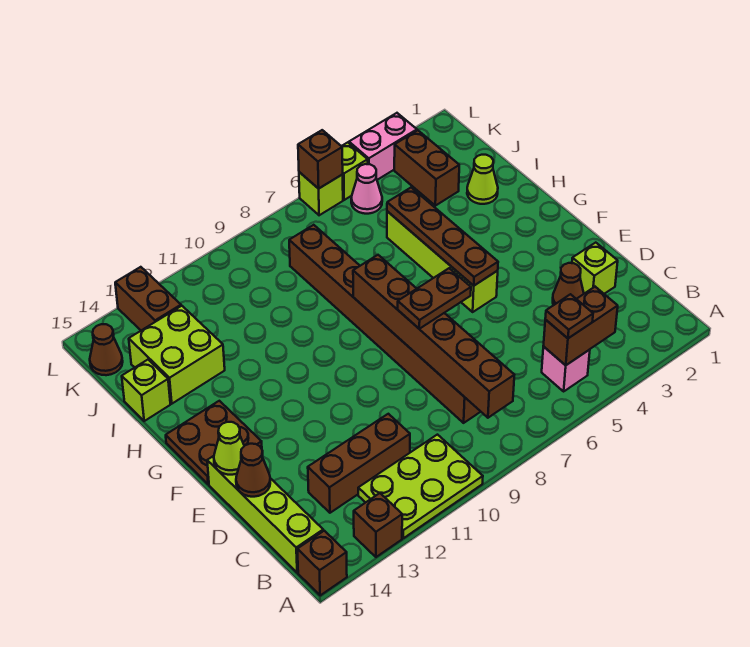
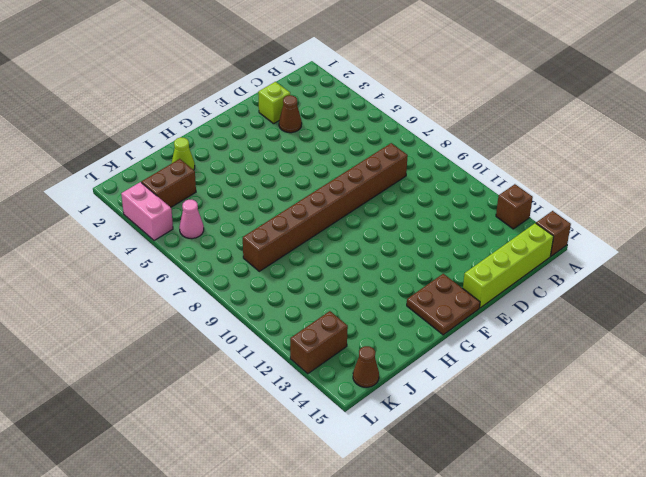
none -> lime 2x3 plate [358,435,483,538]
none -> pink 1x1 brick [542,347,590,391]
none -> brown 1x3 brick [308,414,410,513]

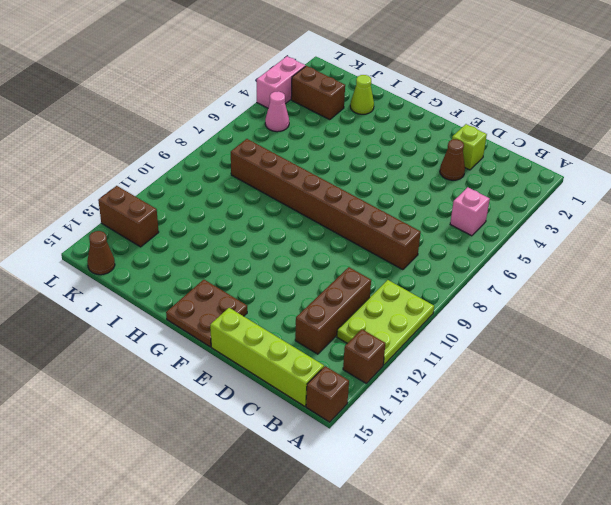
none -> lime 1x4 brick [387,211,498,312]
none -> lime 2x2 brick [129,306,225,404]
none -> lime 1x1 brick [122,360,170,421]

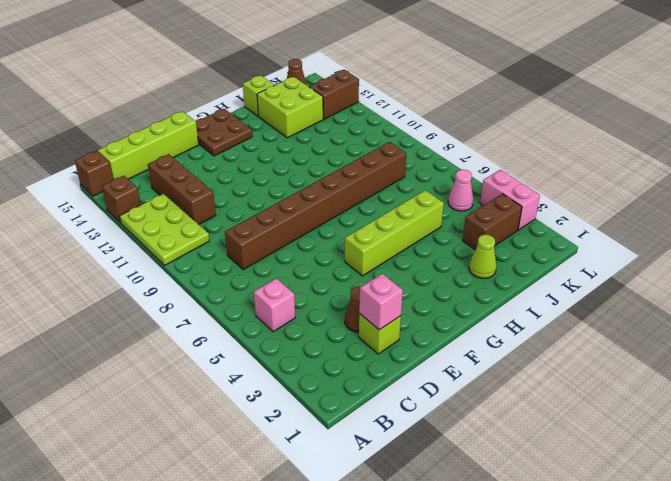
pink 1x1 brick [359,274,403,330] -> none
none -> lime 1x1 brick [342,142,368,200]
none -> lime 1x1 brick [299,172,343,215]
none -> brown 1x2 brick [543,287,618,365]

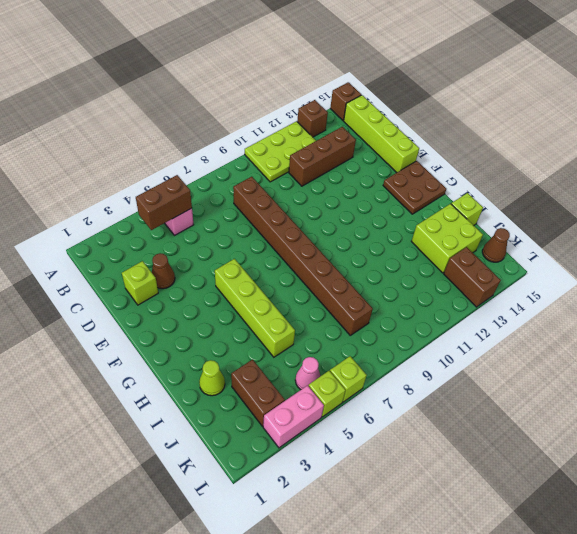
none -> brown 1x6 brick [353,255,514,418]
none -> brown 1x1 cone [236,444,270,497]
none -> lime 1x1 cone [214,422,244,475]

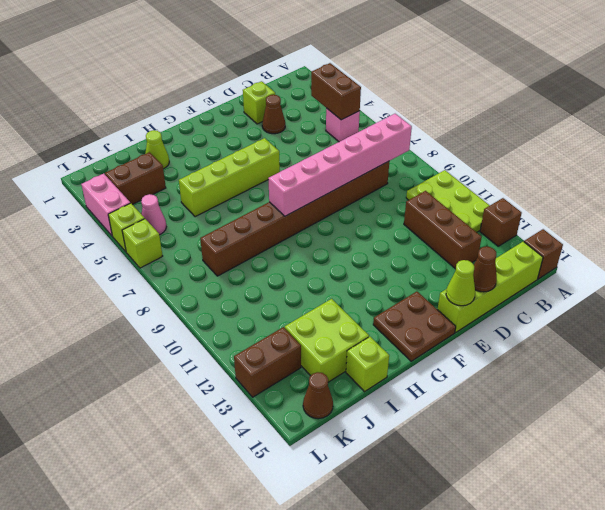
pink 1x6 brick [268,114,412,216] -> brown 1x6 brick [353,255,514,418]
none -> brown 1x4 plate [387,188,498,286]
none -> brown 1x1 brick [298,130,343,189]
none -> brown 1x1 plate [545,294,593,338]

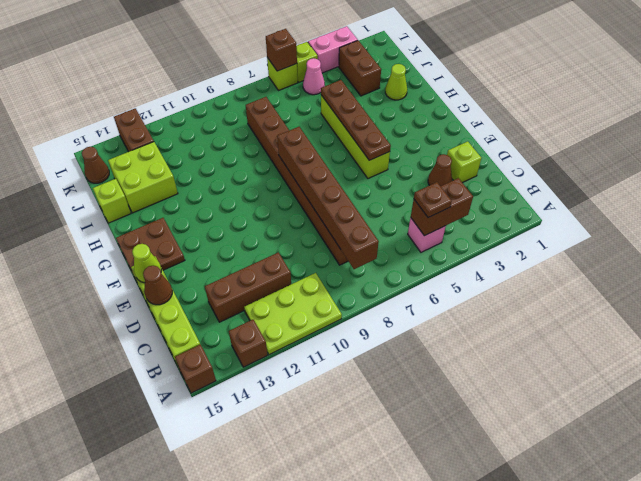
none -> brown 1x2 plate [398,268,471,329]

